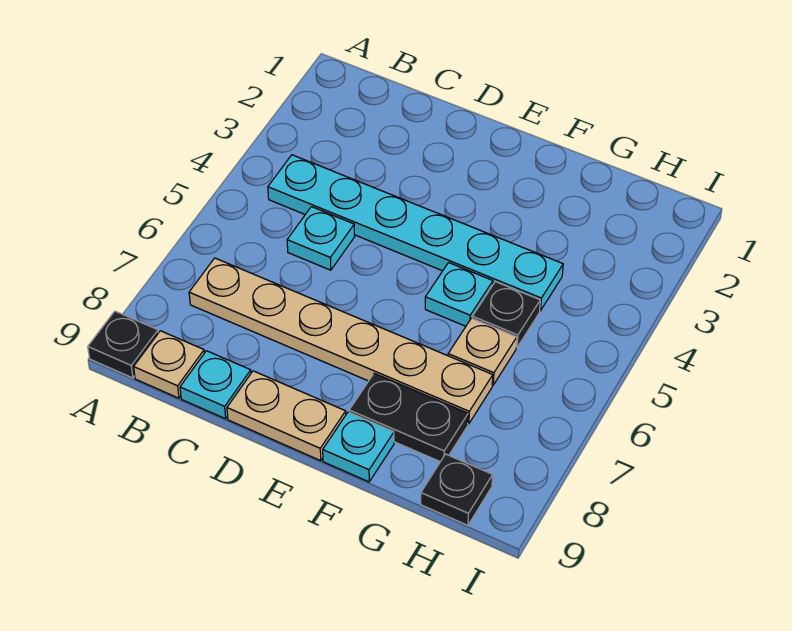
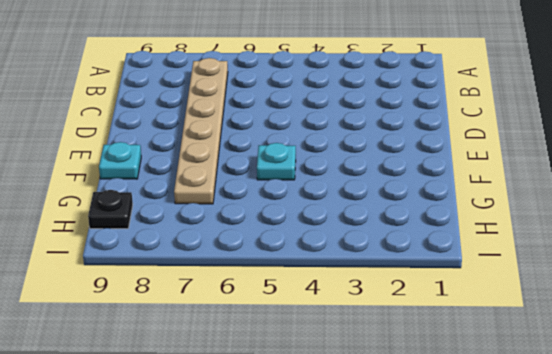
none -> black 1x1 plate [88,311,158,378]
none -> cyan 1x6 plate [268,155,563,311]
none -> tan 1x1 plate [134,331,204,398]

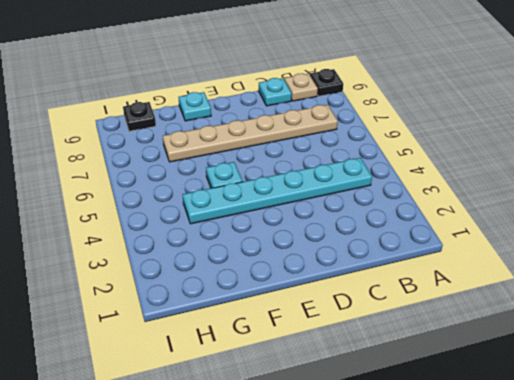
none -> cyan 1x1 plate [287,207,355,270]
none -> tan 1x2 plate [227,371,346,461]
none -> black 1x2 plate [349,373,468,462]

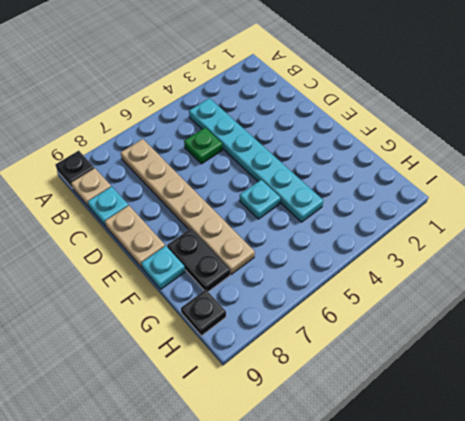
green 1x1 plate [184,128,223,164] -> cyan 1x1 plate [287,207,355,270]
none -> black 1x1 plate [472,282,540,347]
none -> tan 1x1 plate [448,318,517,385]

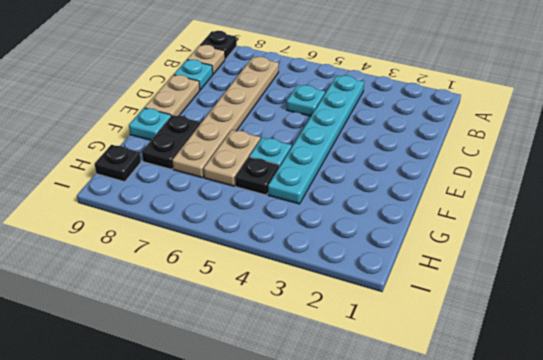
tan 1x2 plate [204,130,260,186] -> tan 1x1 plate [448,318,517,385]

